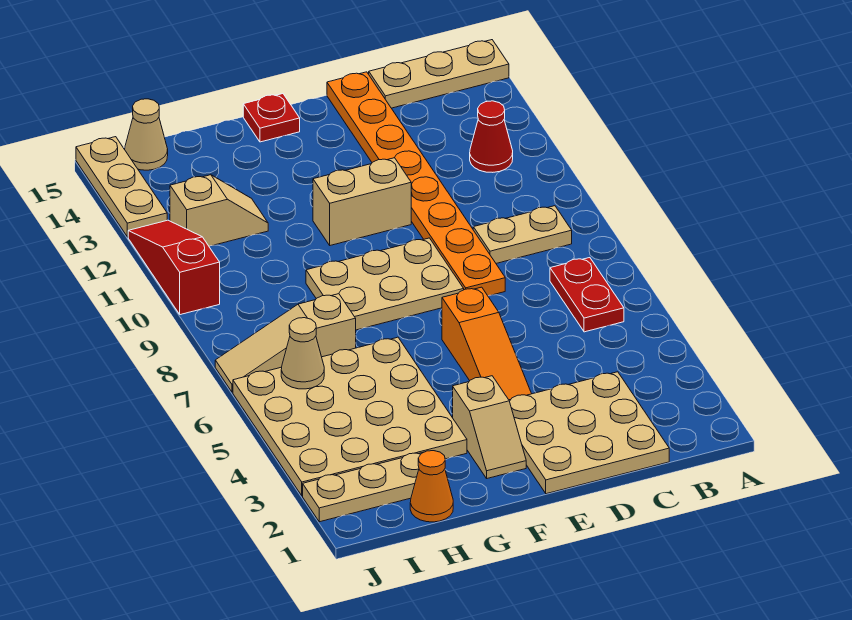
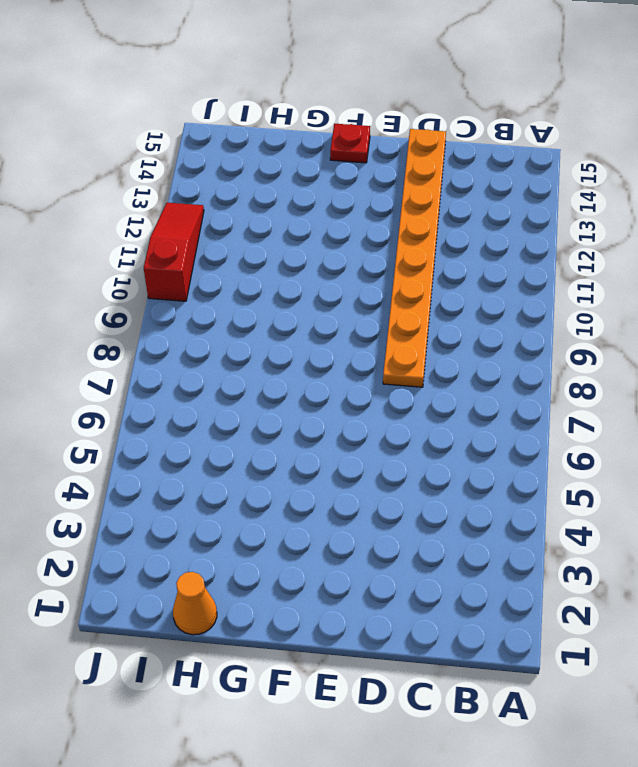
none -> tan 1x3 plate [369,40,509,108]
none -> red 1x2 plate [550,258,624,332]
none -> tan 1x2 plate [473,206,572,263]

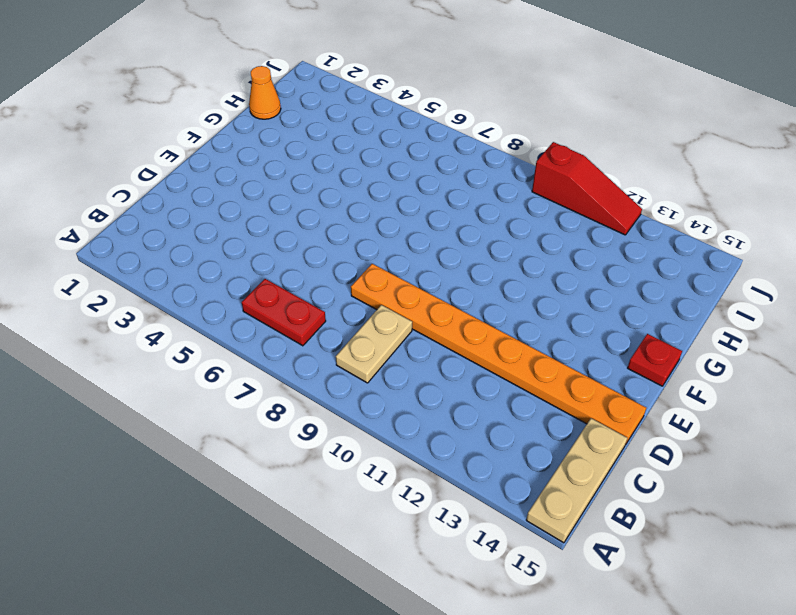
none -> red 1x1 cone [470,101,513,172]
none -> tan 3x3 plate [509,372,669,494]
none -> orange 1x3 slope [442,287,532,400]

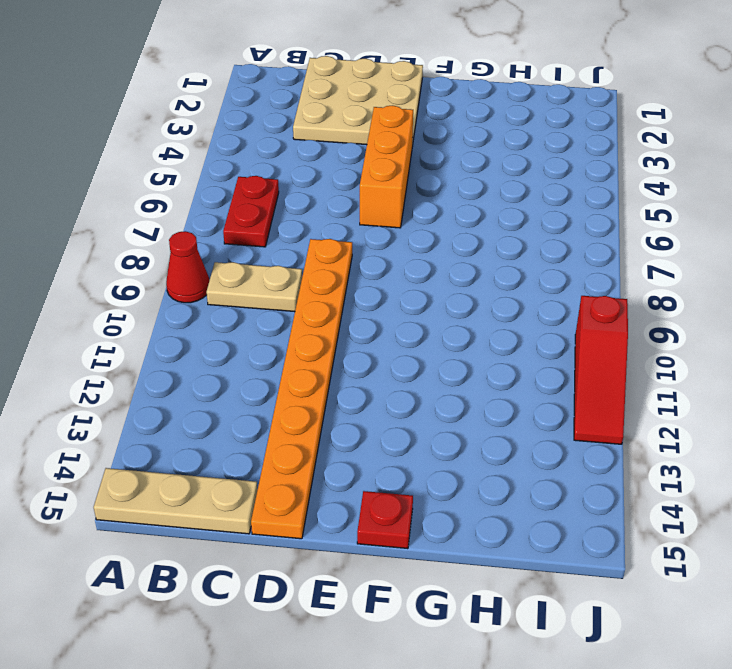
red 1x1 cone [166,231,209,303] -> red 1x1 cone moved to [470,101,513,172]
orange 1x3 brick [360,106,413,228] -> orange 1x3 slope [442,287,532,400]
none -> tan 2x3 plate [306,238,464,330]
none -> tan 1x2 brick [313,158,411,245]
none -> tan 1x2 slope [453,376,526,478]

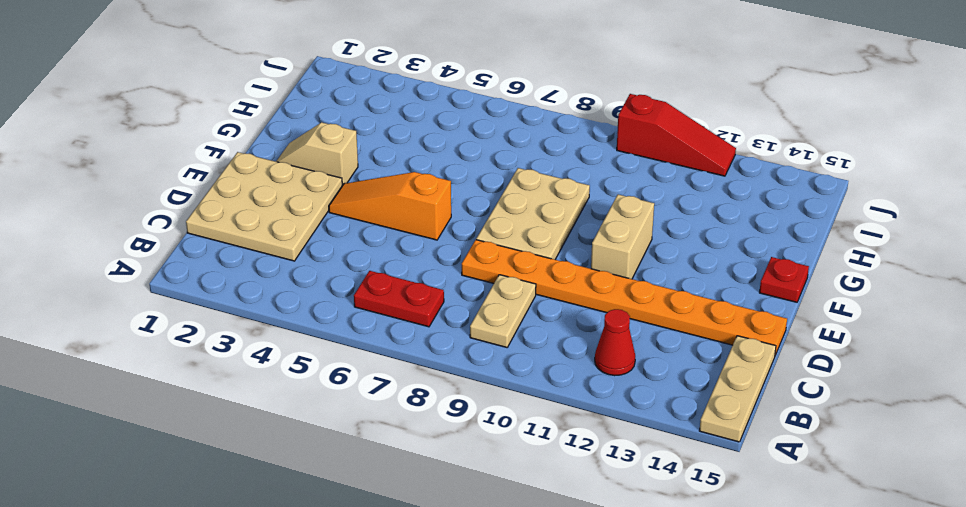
none -> tan 4x4 plate [233,337,467,496]
none -> orange 1x1 cone [410,451,453,522]
none -> tan 1x3 plate [303,453,422,522]

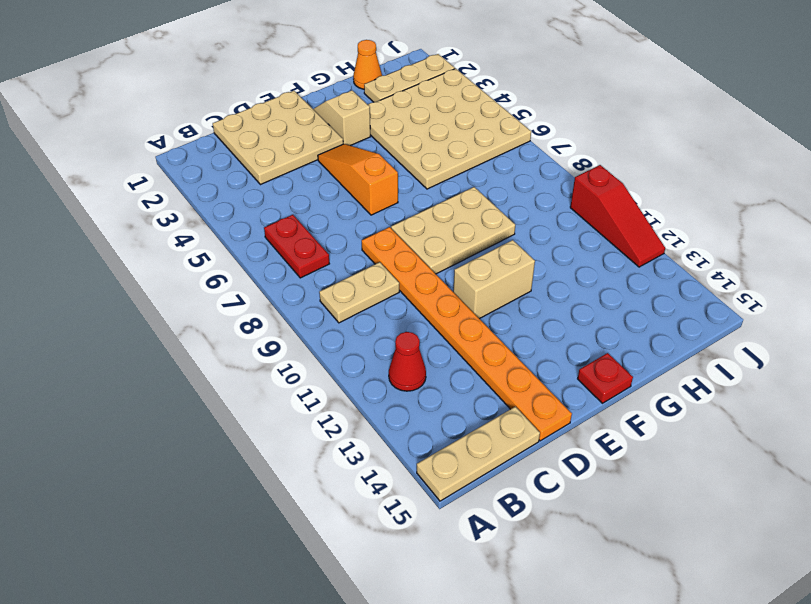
none -> tan 1x3 slope [215,294,356,392]
none -> tan 1x2 slope [170,175,268,246]
none -> tan 1x1 cone [125,99,168,170]

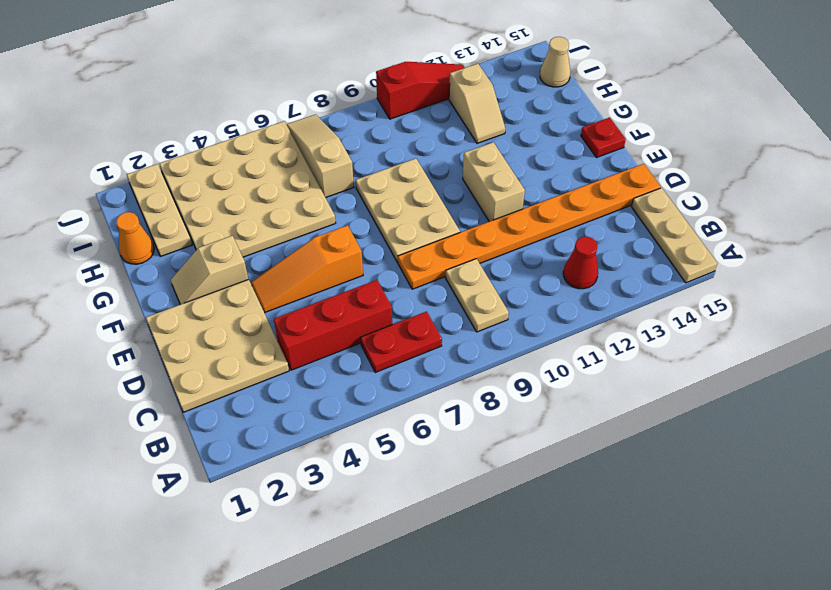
red 1x3 brick [274,280,392,370] -> none
none -> tan 1x3 plate [76,137,167,237]
none -> tan 1x1 cone [281,318,324,389]

